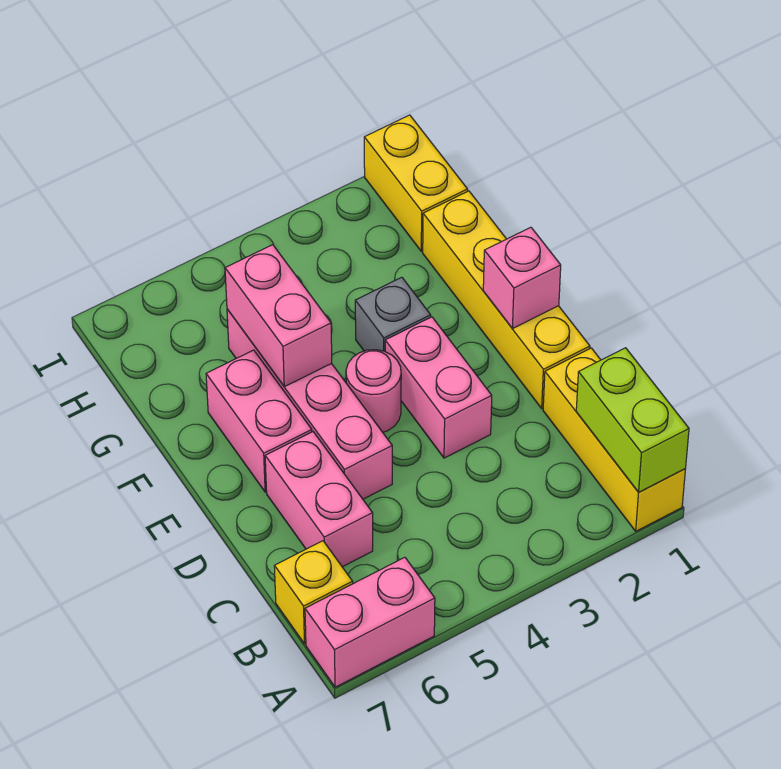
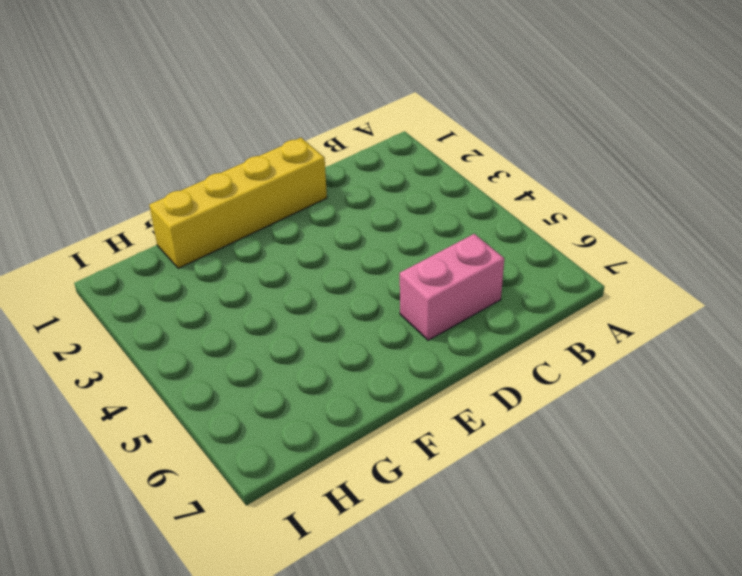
none -> yellow 1x3 brick [543,348,685,531]
none -> pink 1x2 brick [305,557,435,687]
none -> yellow 1x1 brick [274,541,353,644]

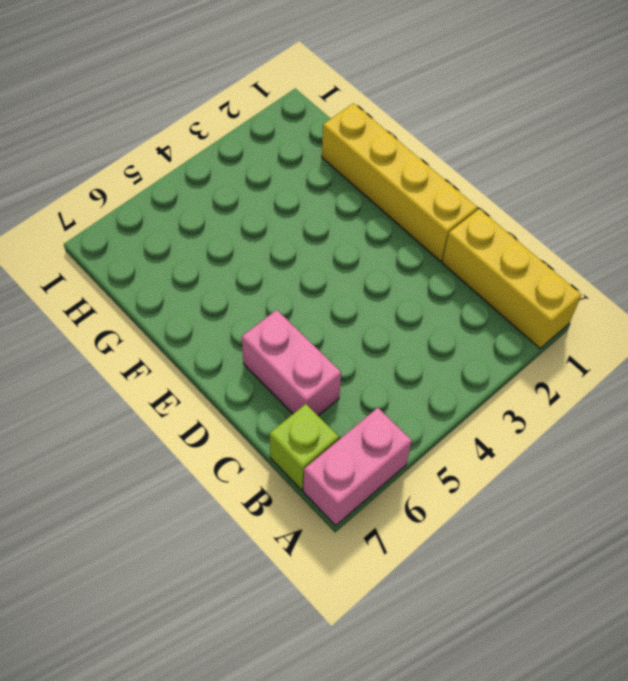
lime 1x1 brick [270,404,339,490] -> yellow 1x1 brick [274,541,353,644]
none -> pink 1x2 brick [385,317,492,458]
none -> pink 1x4 brick [227,309,392,499]
none -> pink 1x1 round brick [346,350,401,432]

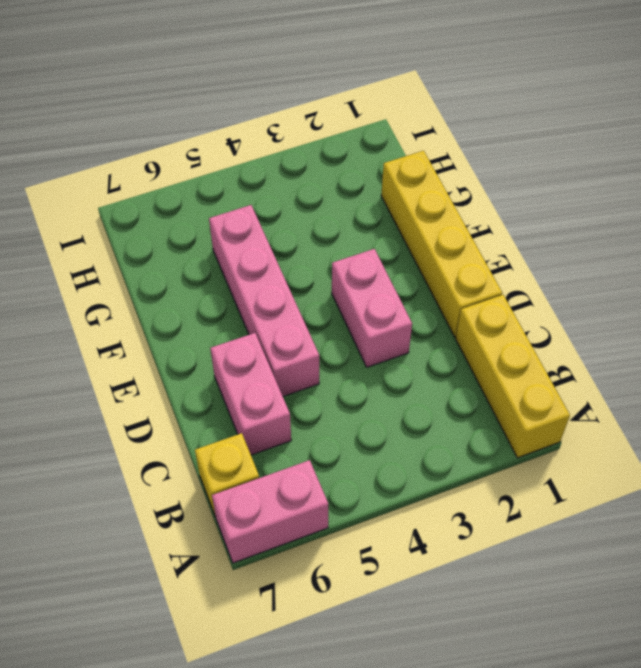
none -> pink 1x1 round brick [346,350,401,432]
none -> pink 1x2 brick [206,350,312,492]
none -> grey 1x1 brick [355,277,431,351]

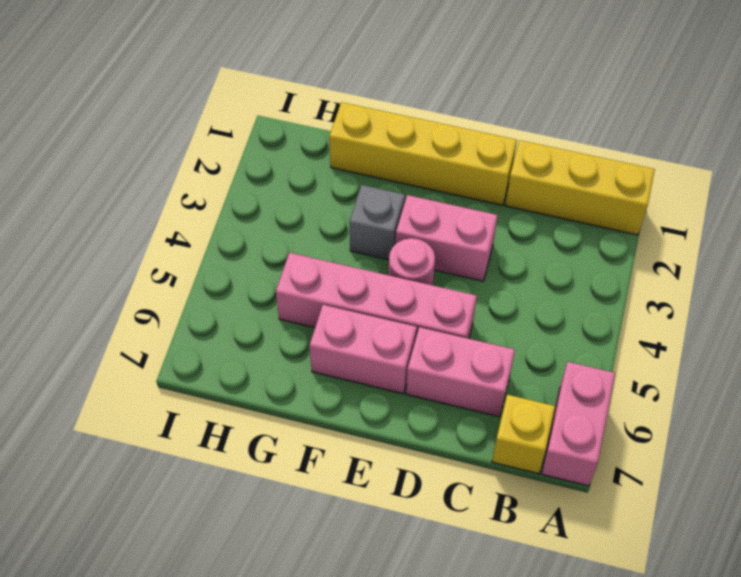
none -> yellow 1x2 brick [364,115,468,251]
none -> lime 1x2 brick [576,348,689,492]
none -> pink 1x1 brick [483,227,561,329]

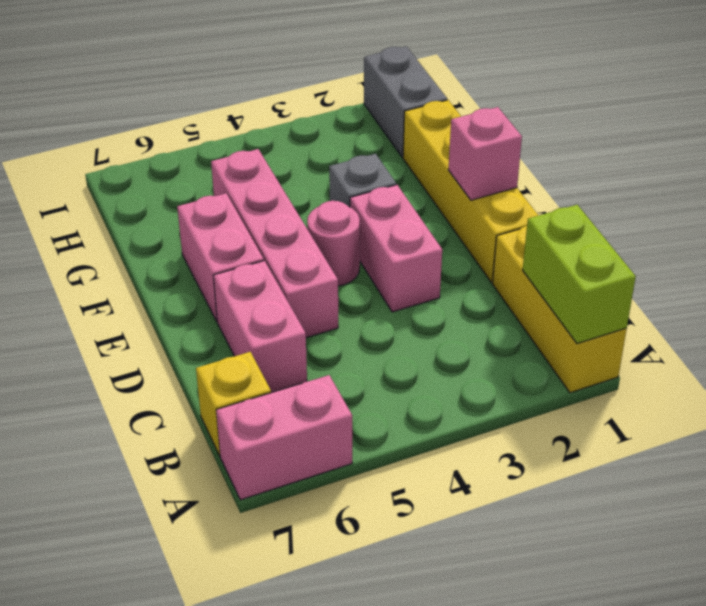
grey 1x2 brick [364,46,447,157] -> yellow 1x2 brick [364,115,468,251]
none -> pink 1x2 brick [225,245,332,387]

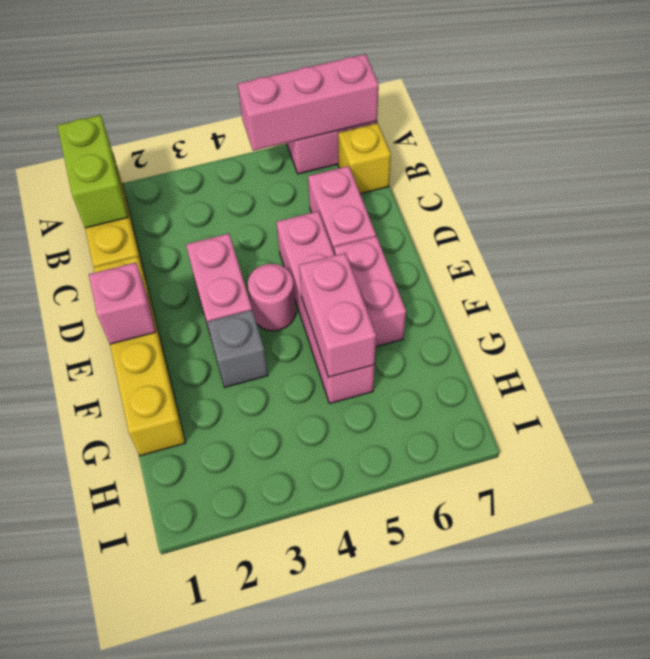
pink 1x3 brick [238,54,379,151] -> none
none -> yellow 1x2 brick [364,115,468,251]

